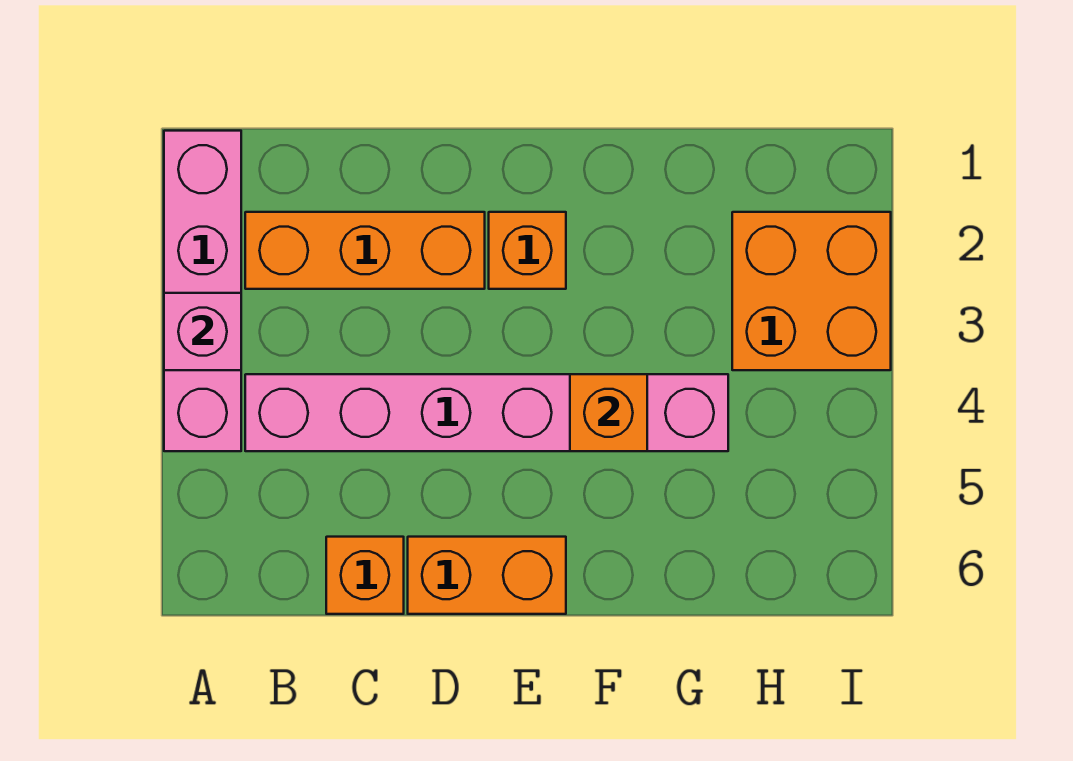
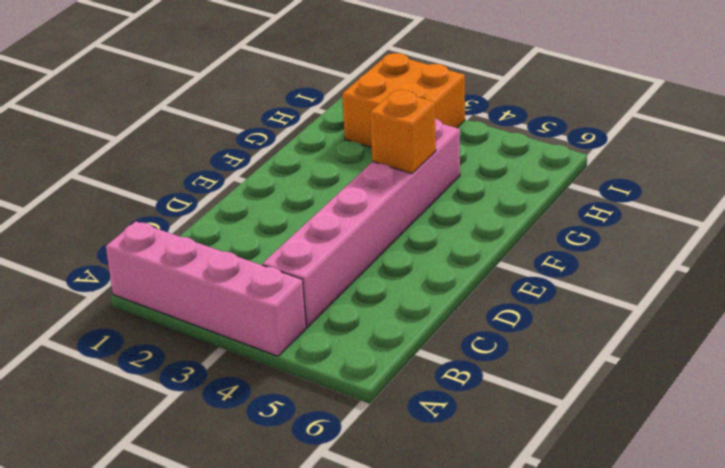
none -> orange 1x3 brick [245,212,485,289]
none -> orange 1x1 brick [326,537,404,614]

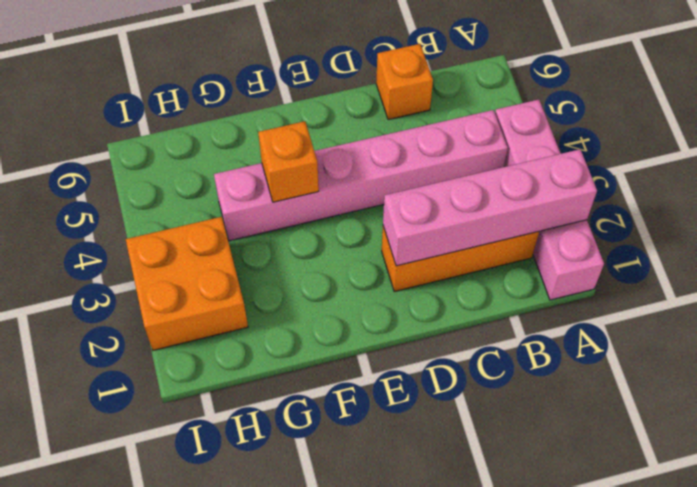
pink 1x4 brick [383,149,597,266] -> none
none -> orange 1x2 brick [408,537,566,614]
none -> orange 1x1 brick [489,212,566,289]

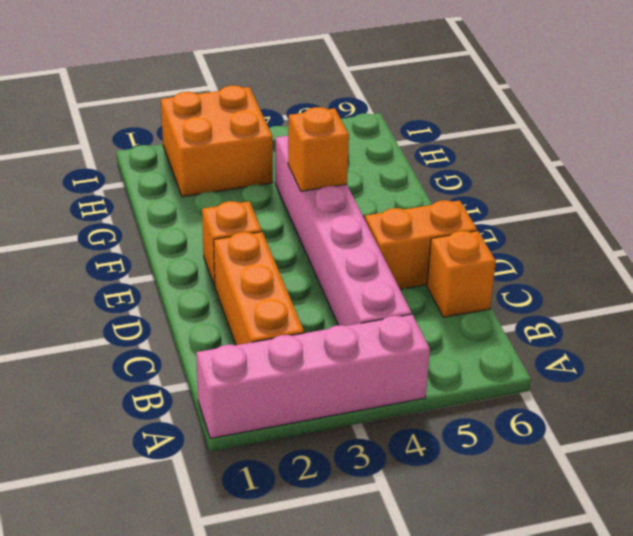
orange 1x2 brick [365,200,477,289] -> orange 1x2 brick turned to [408,537,566,614]
none -> pink 1x1 brick [164,293,241,370]

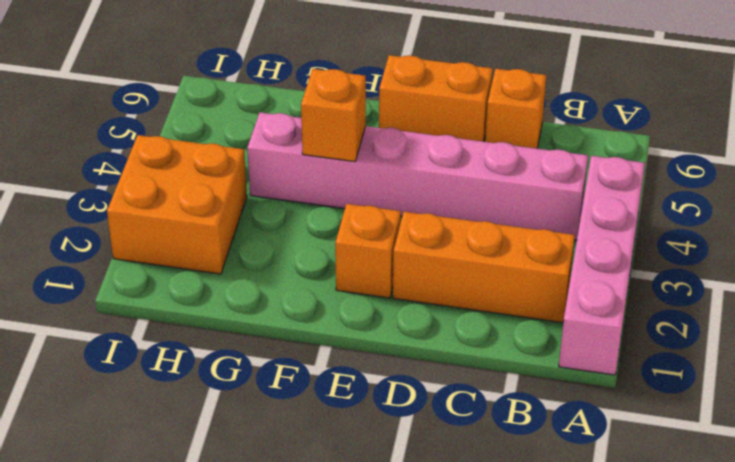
none -> pink 1x1 brick [164,293,241,370]

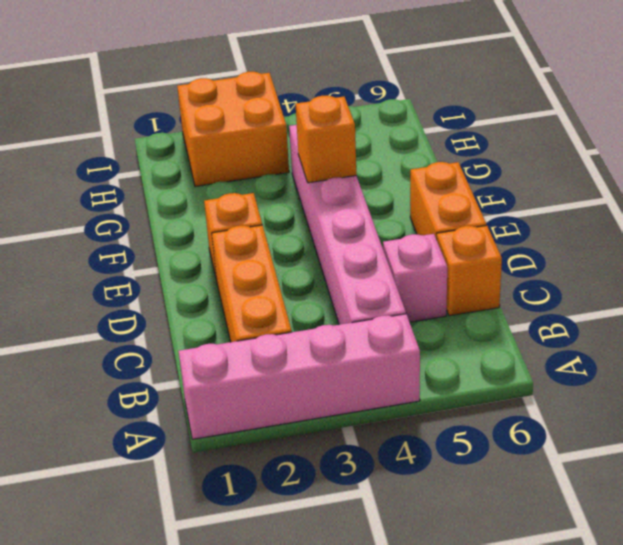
pink 1x1 brick [383,234,447,322] -> pink 1x1 brick moved to [164,293,241,370]

